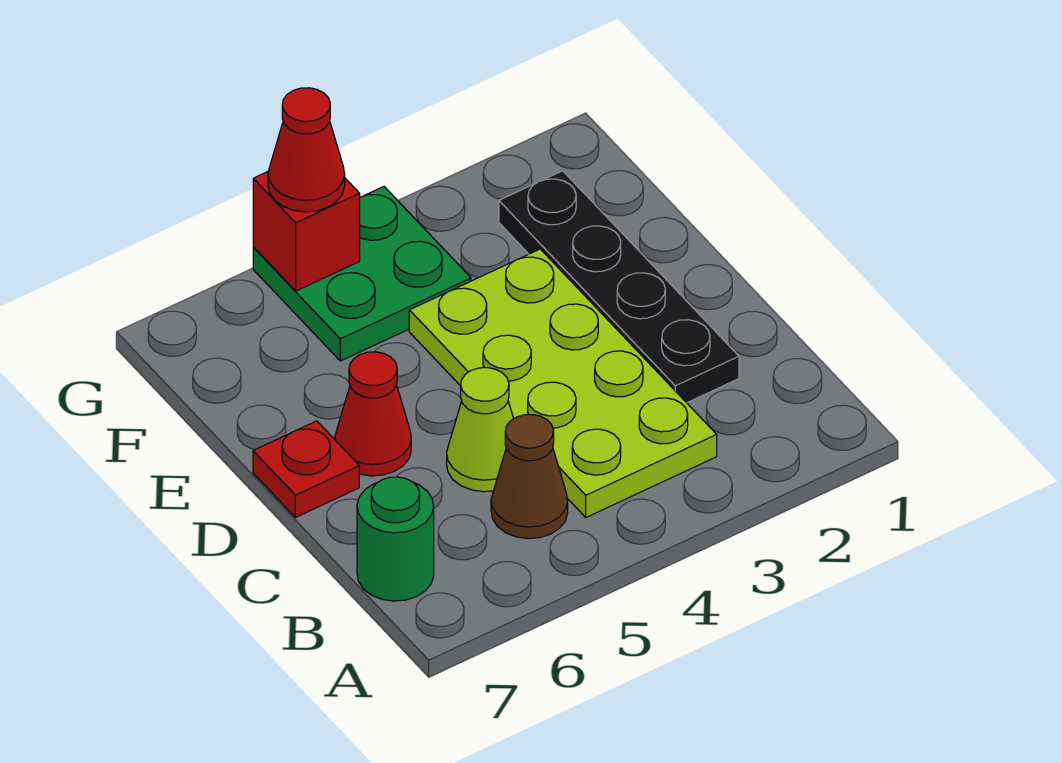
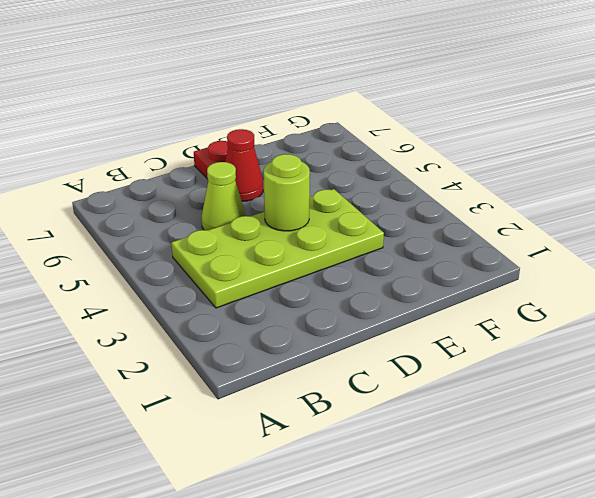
lime 1x1 round brick [264,154,310,231] -> none
none -> brown 1x1 cone [491,415,568,539]
none -> green 1x1 round brick [357,477,434,601]

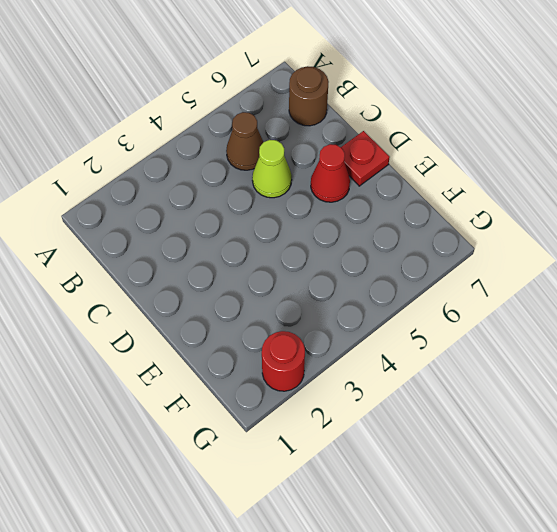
brown 1x1 round brick [289,66,329,126] -> green 1x1 round brick [357,477,434,601]
red 1x1 round brick [262,331,305,391] -> none
none -> lime 2x4 plate [409,249,717,517]
none -> black 1x4 plate [499,171,739,403]

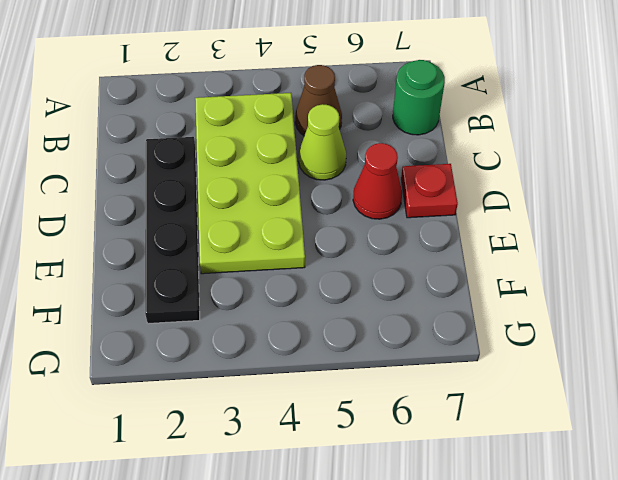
none -> green 2x2 plate [253,187,471,361]
none -> red 1x1 brick [253,172,360,291]

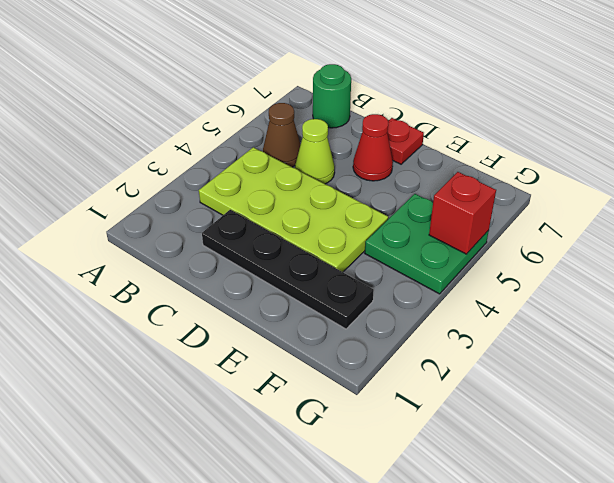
none -> red 1x1 cone [268,88,345,212]

